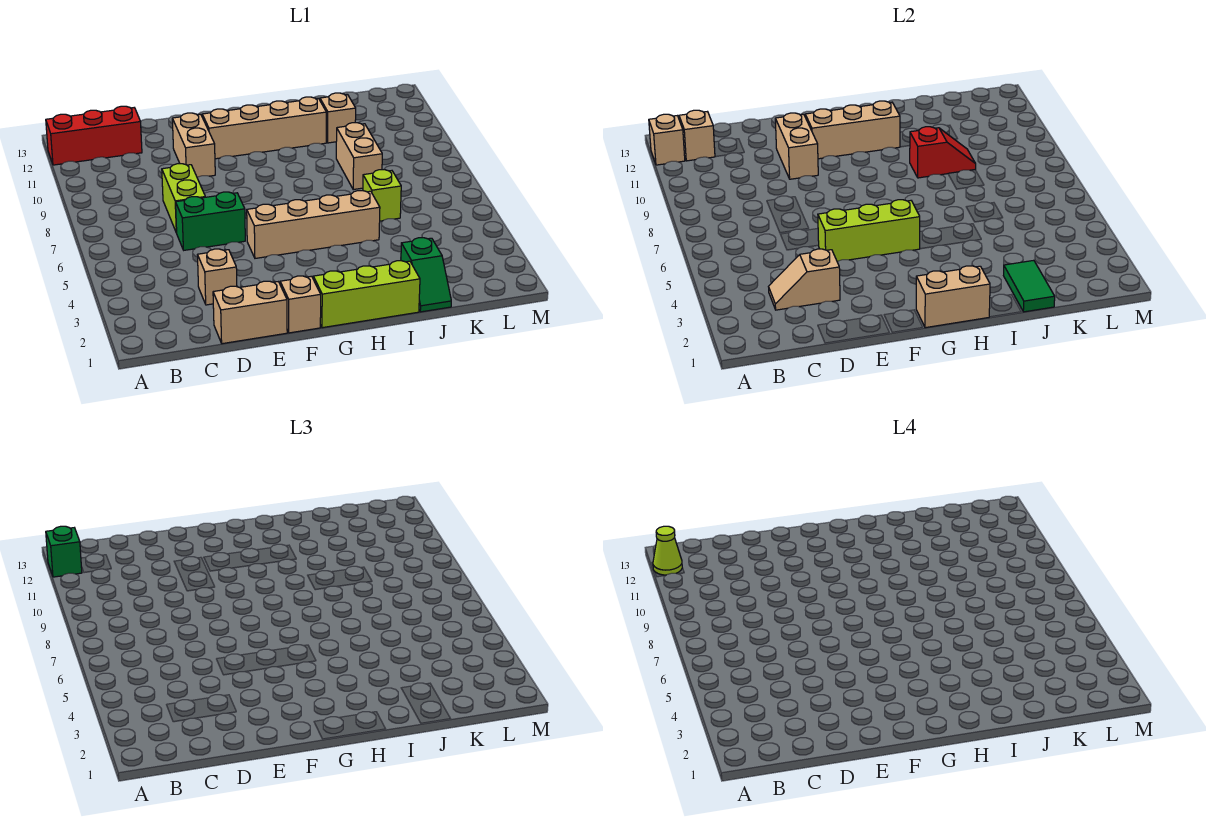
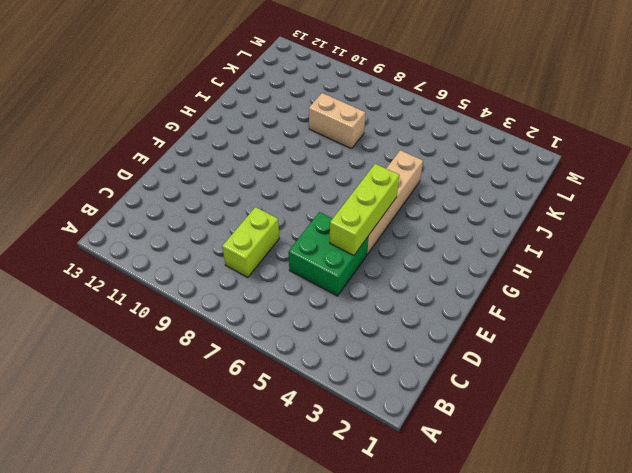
lime 1x2 brick [222,207,279,277] -> lime 1x2 brick turned to [162,164,205,233]
green 2x2 brick [288,212,368,296] -> green 1x2 brick [176,192,245,250]
none -> red 1x3 brick [46,106,142,165]
none -> tan 1x2 brick [213,281,287,344]
none -> tan 1x1 brick [198,249,237,305]

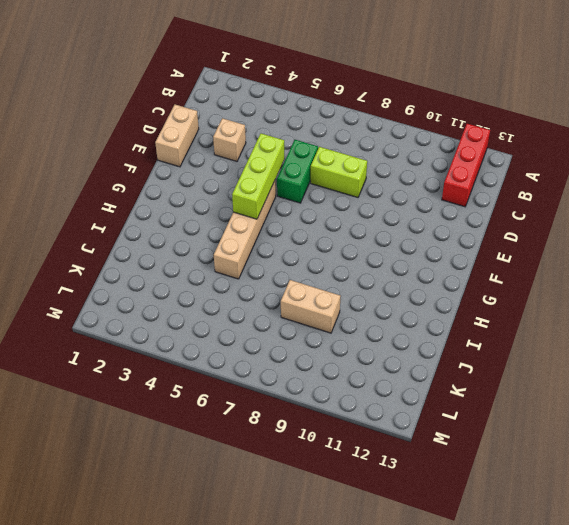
none -> tan 1x2 brick [172,113,215,177]
none -> tan 1x1 brick [280,276,321,333]
none -> tan 1x4 brick [202,97,326,159]

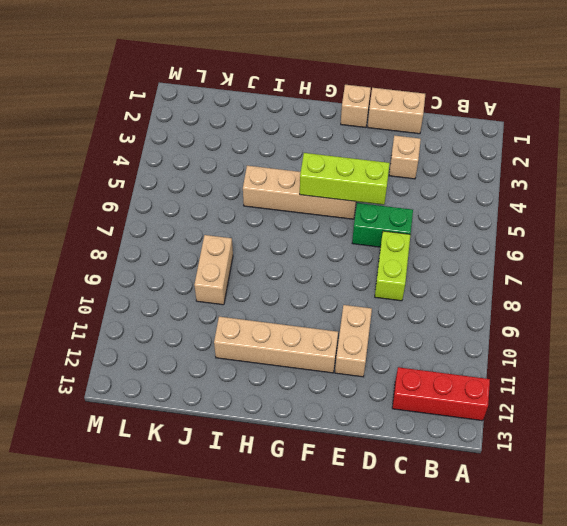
none -> lime 1x3 brick [313,261,420,328]
none -> green 1x2 slope [401,238,451,312]
none -> lime 1x1 brick [363,170,401,221]

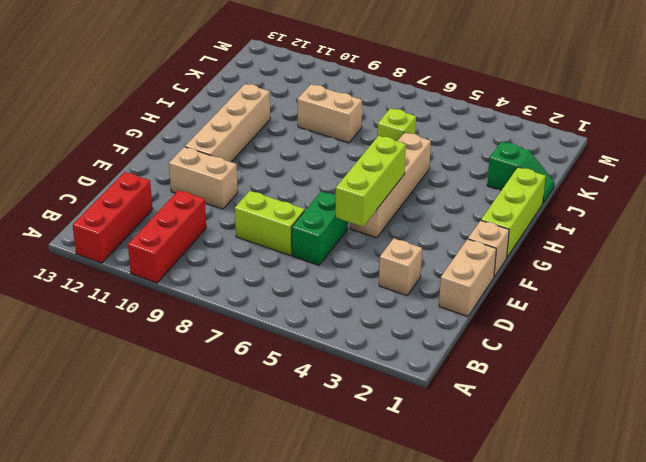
red 1x3 brick [128,190,206,283] -> none
none -> tan 1x1 brick [320,93,356,143]
none -> tan 1x1 brick [649,114,685,165]
none -> tan 1x1 brick [679,110,715,161]

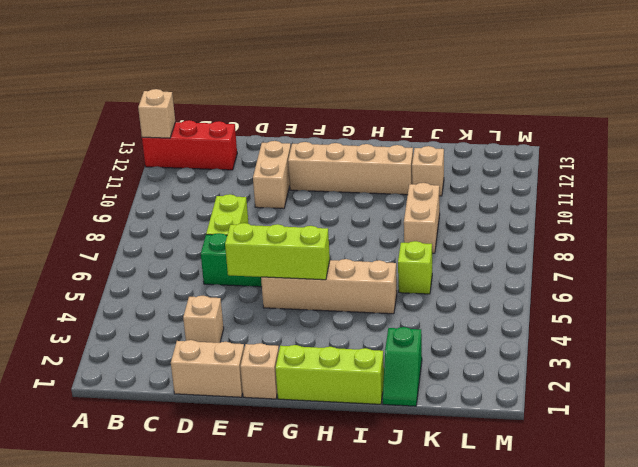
none -> tan 1x1 brick [679,110,715,161]
none -> tan 1x2 slope [769,249,840,310]
none -> tan 1x2 brick [775,113,818,179]

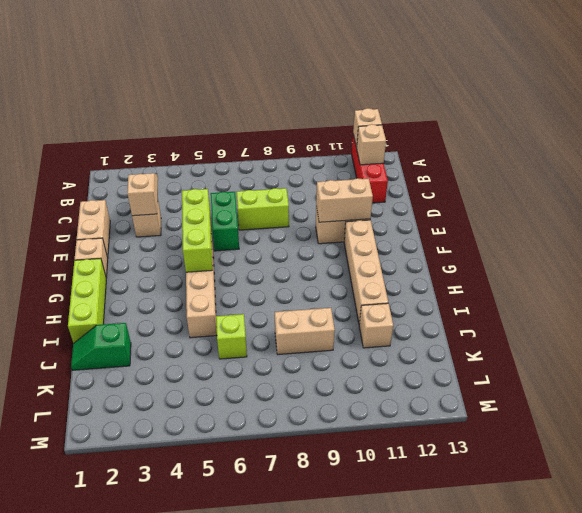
none -> tan 1x3 brick [805,101,900,159]
none -> tan 1x2 brick [916,266,990,328]
none -> red 1x2 slope [910,127,976,178]

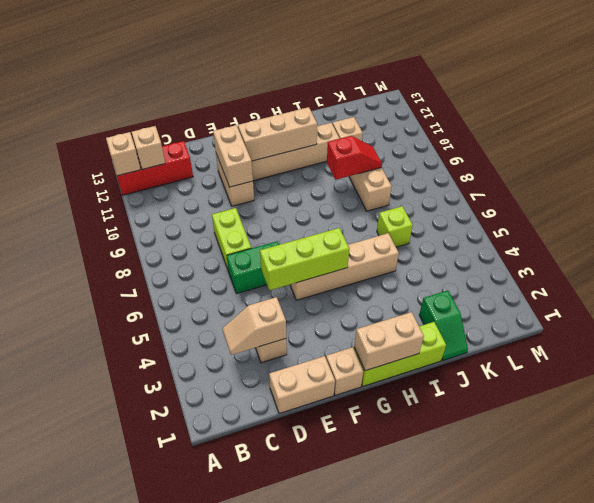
none -> green 1x2 tile [1004,260,1055,312]
none -> green 1x1 brick [46,526,82,577]
none -> lime 1x1 cone [653,526,682,575]

